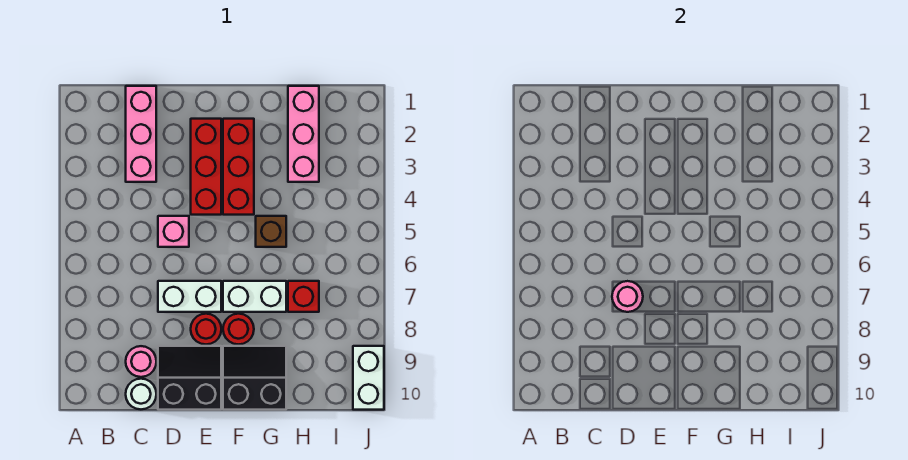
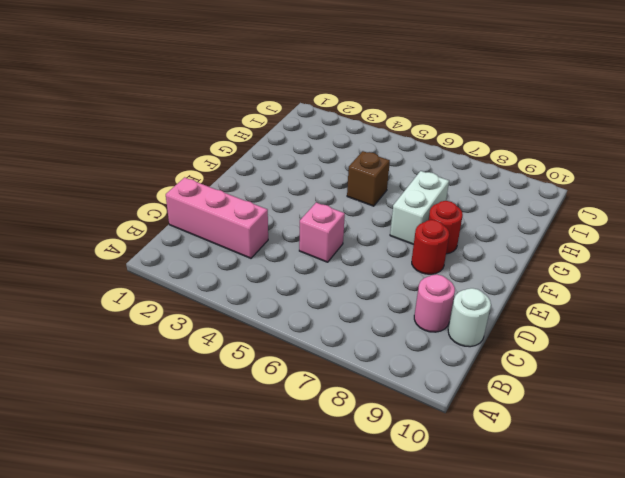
none -> white 1x2 brick [158,281,221,312]
none -> black 2x2 slope [158,346,221,410]
none -> red 1x3 brick [191,119,221,215]

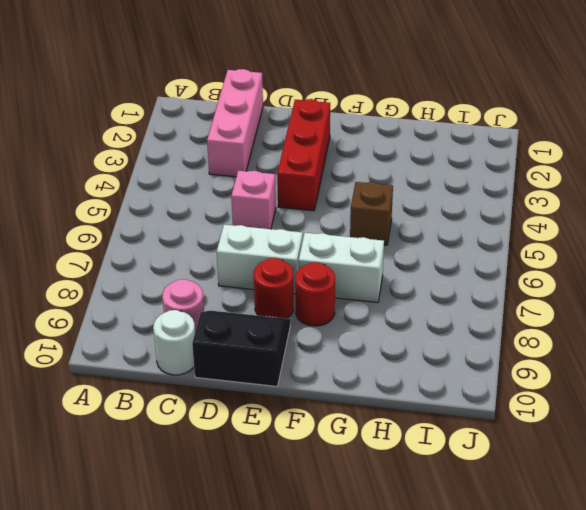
none -> red 1x3 brick [223,119,254,215]
none -> black 2x2 slope [223,346,286,410]
none -> pink 1x3 brick [288,86,319,182]

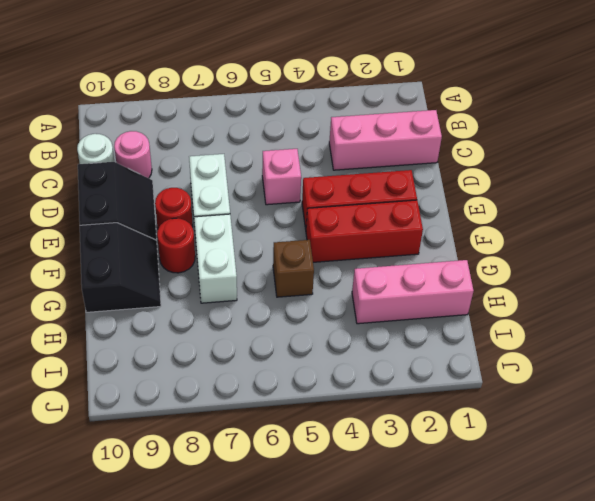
none -> red 1x1 brick [288,281,319,312]
none -> white 1x2 brick [353,346,384,410]
none -> pink 1x1 round brick [612,281,643,312]

